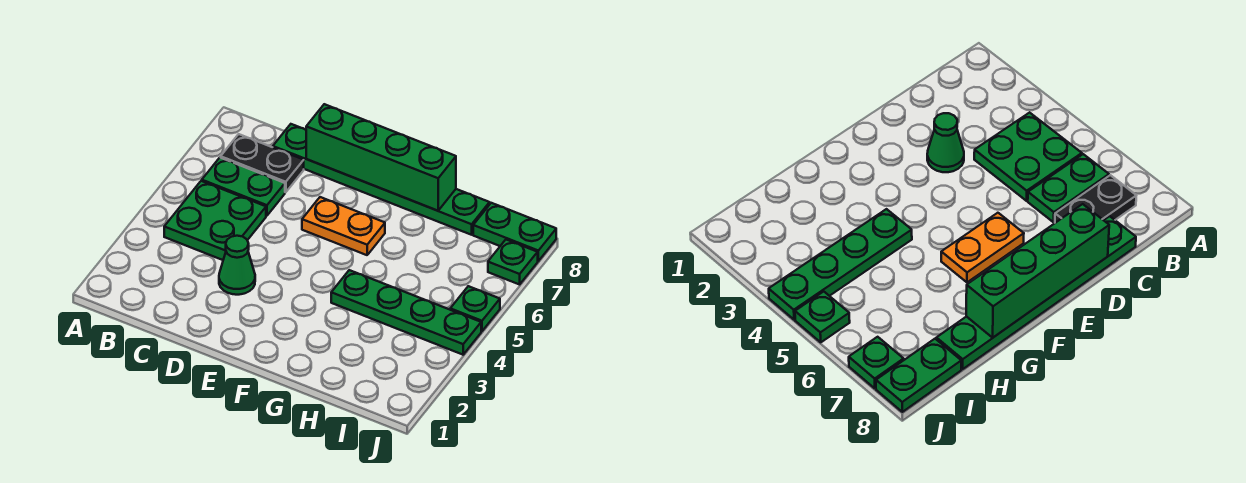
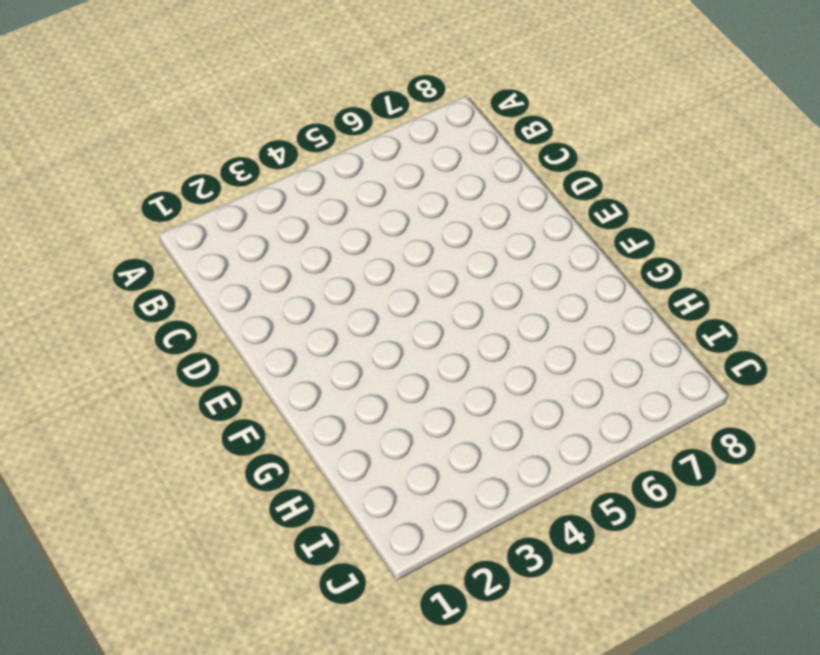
none -> green 2x2 plate [164,181,266,260]
none -> green 1x2 plate [202,158,285,216]

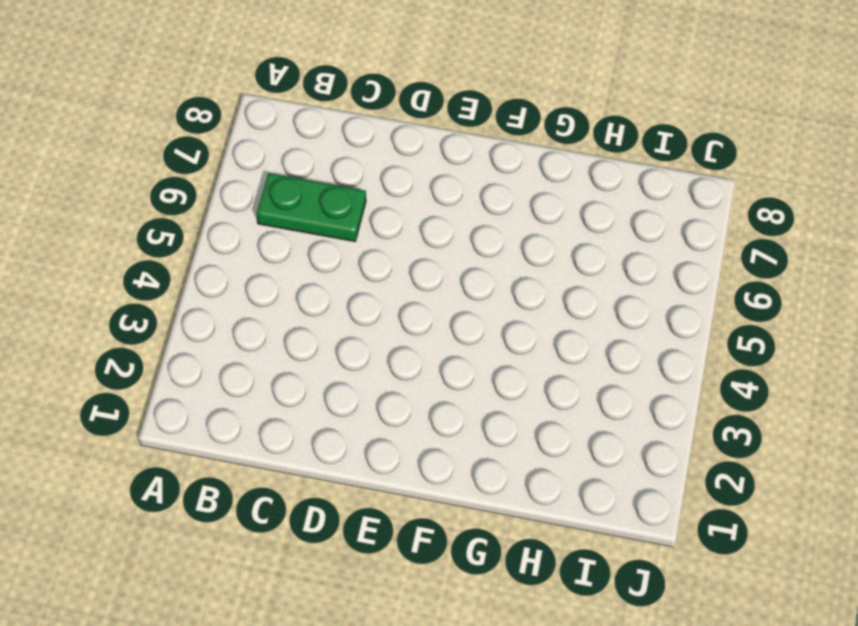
none -> green 2x2 plate [164,181,266,260]
none -> black 1x2 plate [221,134,304,192]

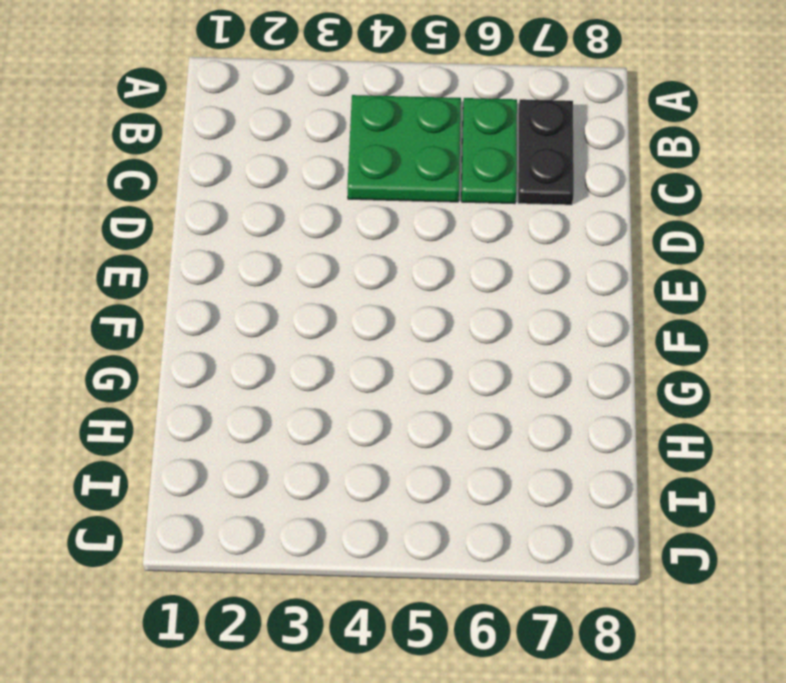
none -> green 1x6 plate [273,124,490,235]
none -> green 1x1 cone [219,236,255,295]

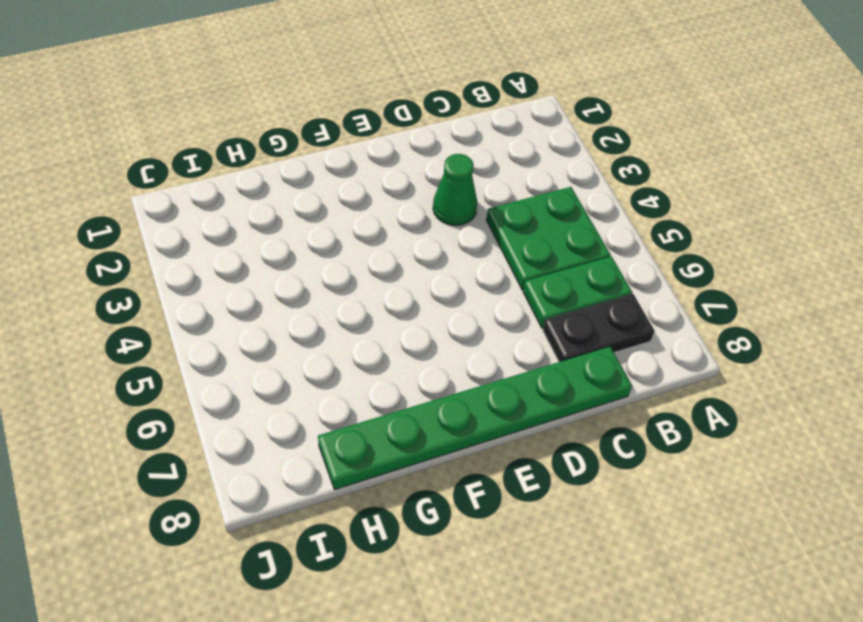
none -> orange 1x2 plate [302,197,385,255]
none -> green 1x4 plate [331,270,481,355]

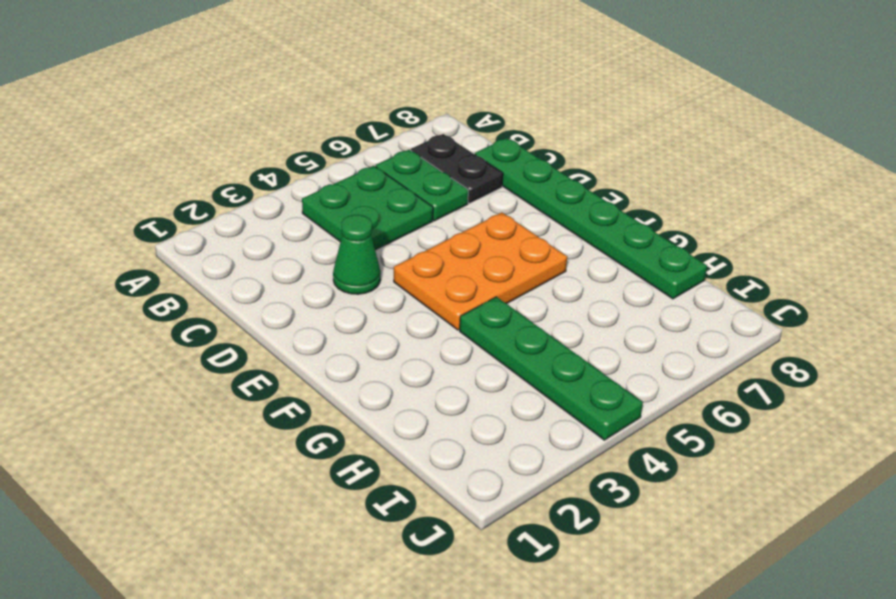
orange 2x3 plate [394,212,567,330] -> orange 1x2 plate [302,197,385,255]
none -> green 1x2 plate [473,203,556,261]
none -> green 1x1 plate [450,286,500,331]

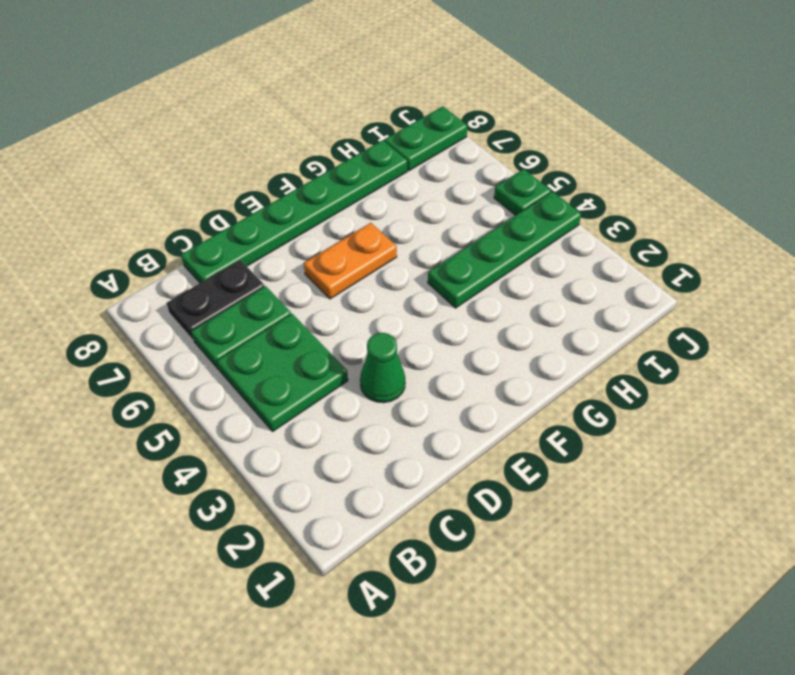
none -> green 1x1 plate [488,240,538,285]
none -> green 1x4 brick [306,104,456,211]

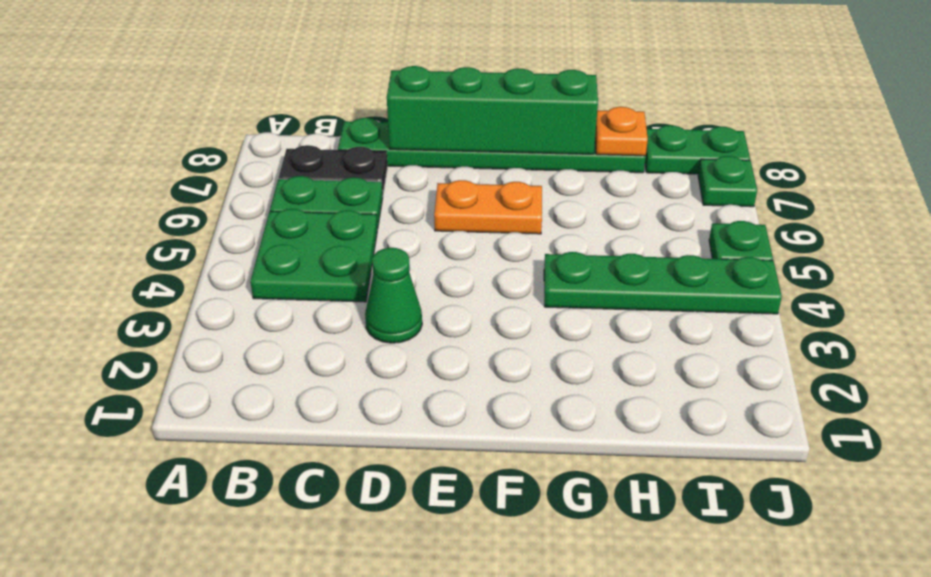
orange 1x1 plate [595,107,648,156] -> none

